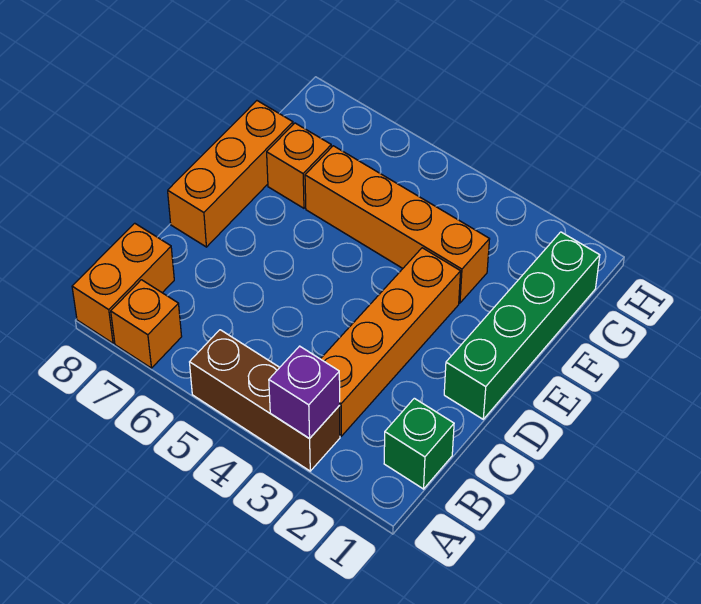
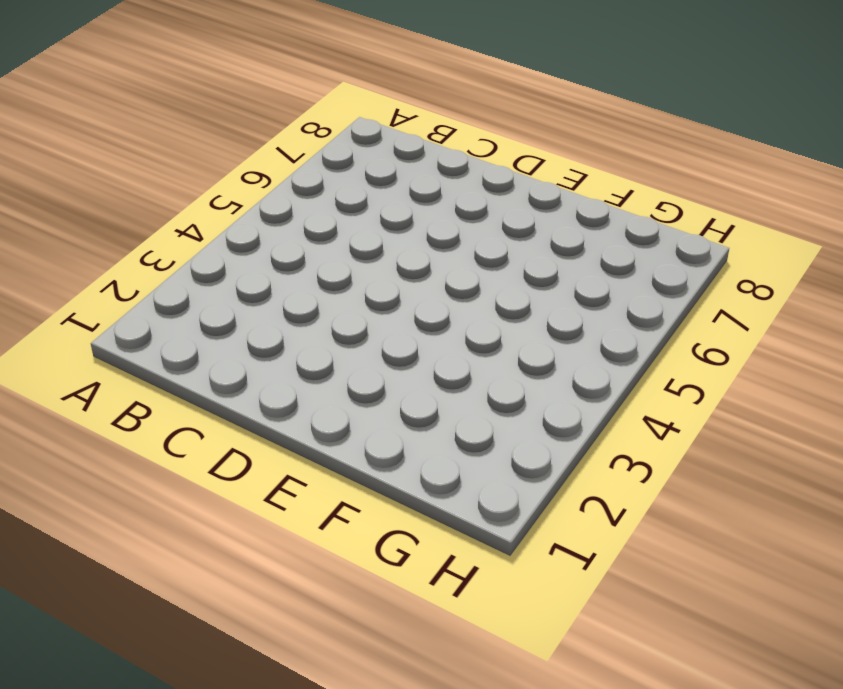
none -> brown 1x3 brick [190,330,340,471]
none -> orange 1x1 brick [111,280,182,368]

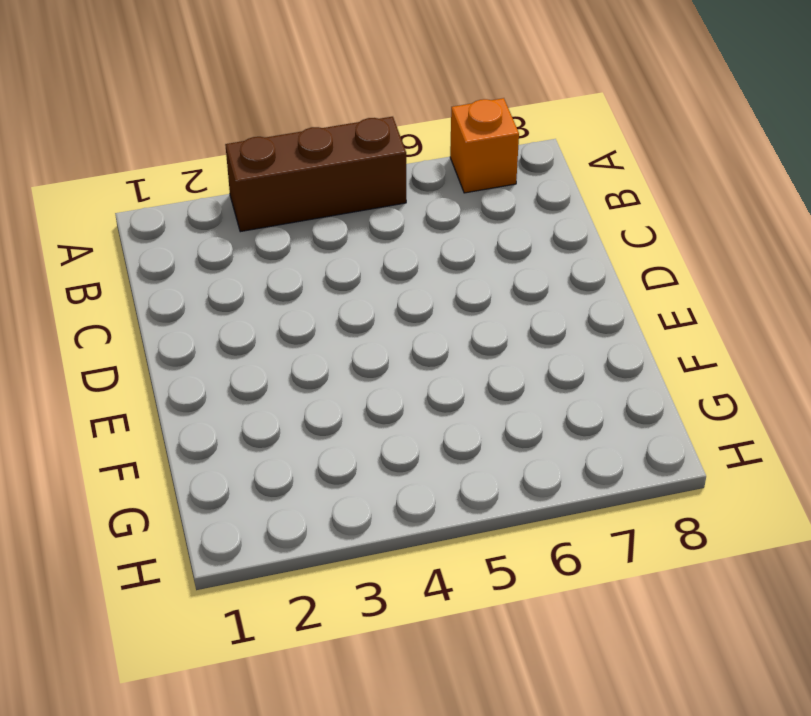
none -> orange 1x2 brick [72,223,174,343]
none -> green 1x1 brick [384,398,454,489]

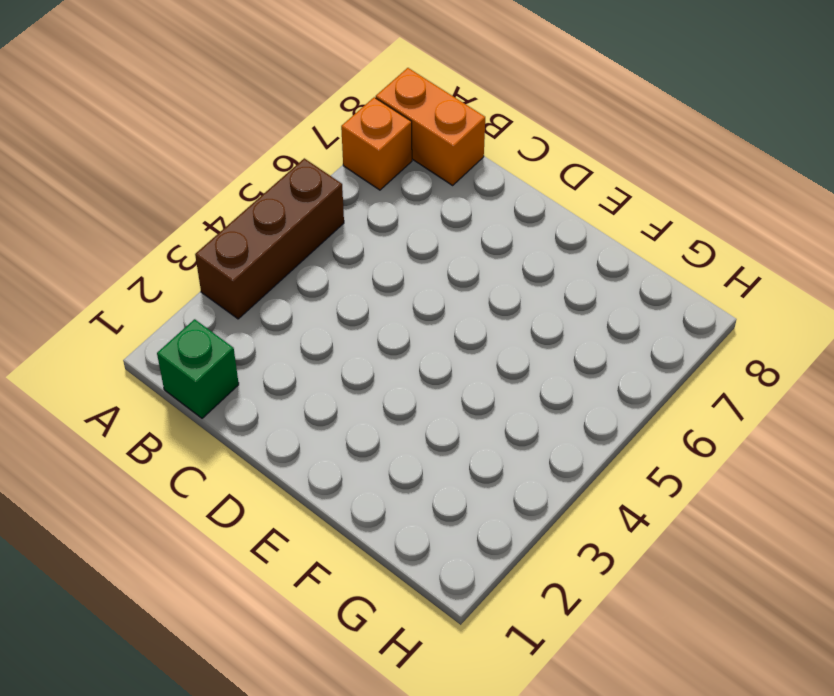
none -> orange 1x4 brick [321,248,461,436]
none -> green 1x4 brick [444,232,600,419]

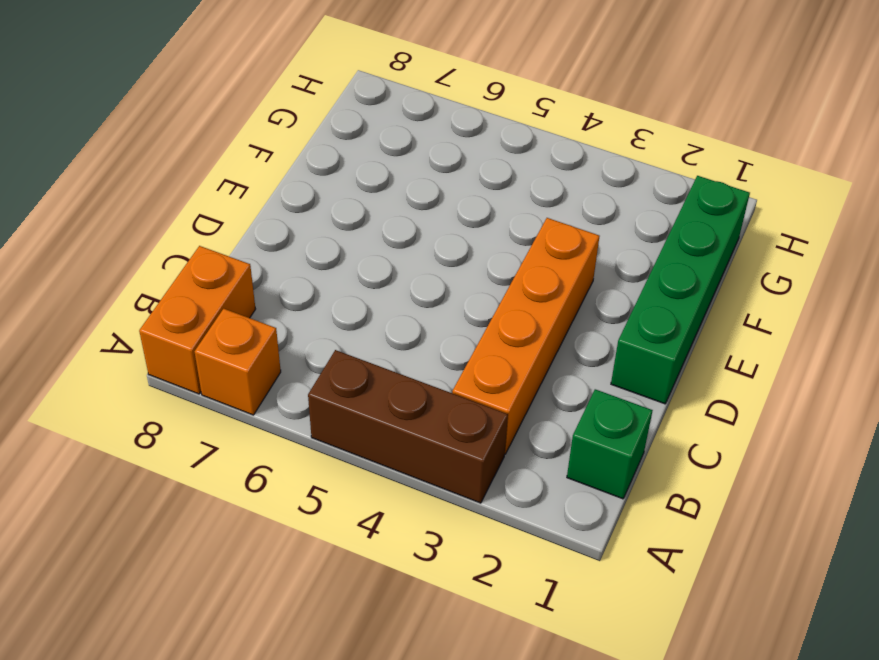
none -> orange 1x3 brick [168,101,293,247]
none -> orange 1x4 brick [305,146,490,303]

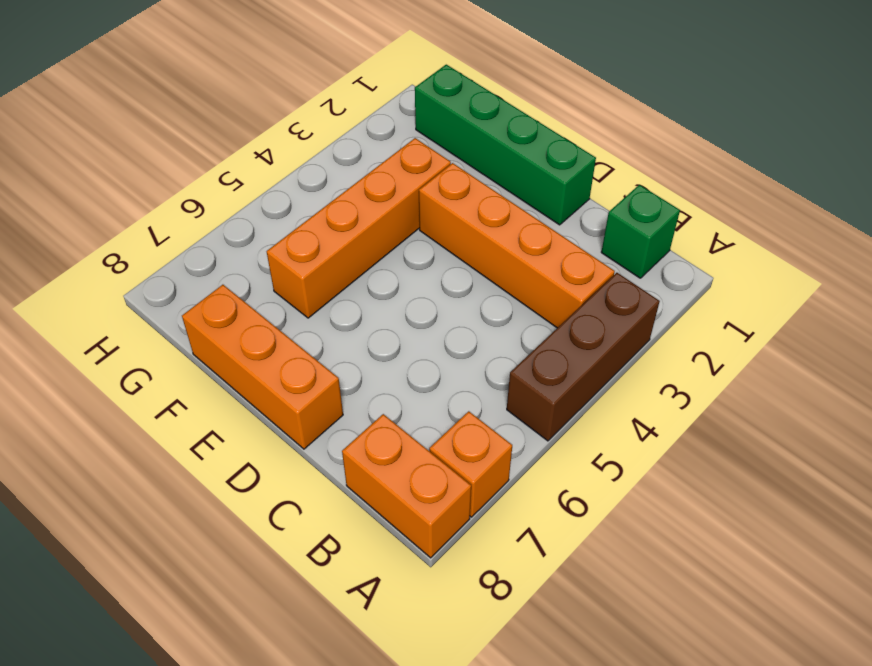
none -> orange 1x1 brick [267,123,331,208]
none -> purple 1x1 brick [269,346,340,439]

